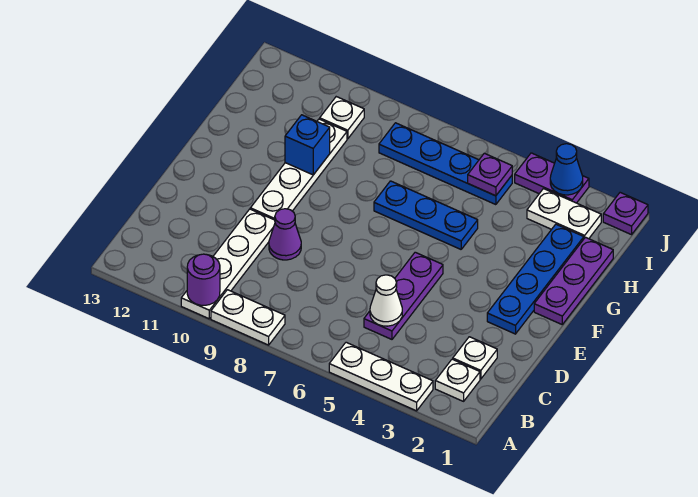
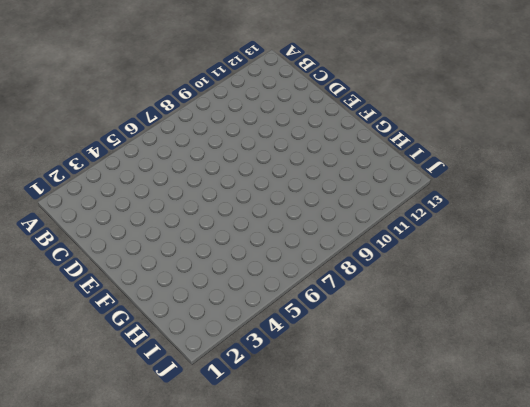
none -> white 1x3 plate [329,342,433,411]
none -> white 1x2 plate [211,290,285,345]
none -> white 1x4 plate [181,209,275,319]

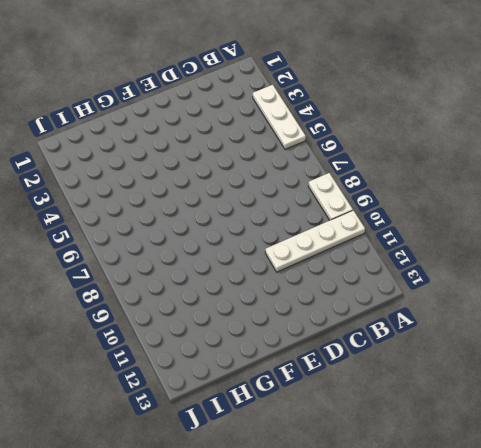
none -> white 1x1 plate [435,359,480,401]
none -> white 1x1 plate [453,337,497,379]
none -> purple 1x3 plate [364,252,443,339]

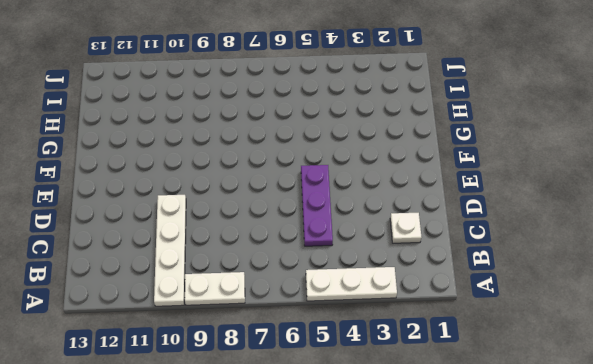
none -> white 1x1 plate [435,359,480,401]
none -> purple 1x1 cone [269,209,301,260]
none -> blue 1x4 plate [487,224,584,334]

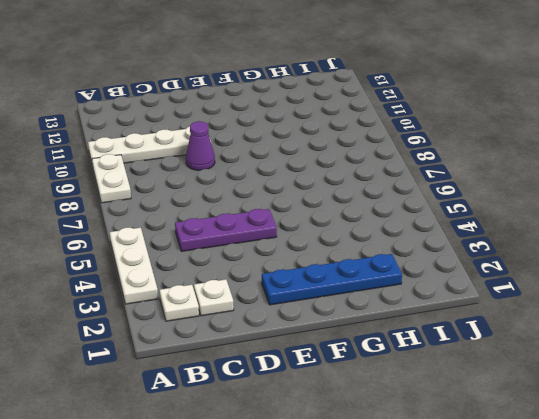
none -> white 1x4 plate [250,119,347,220]
none -> purple 1x3 plate [534,237,613,324]
none -> blue 1x3 plate [374,181,478,249]

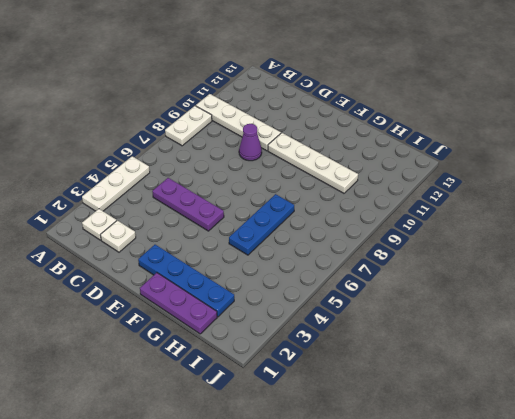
none -> white 1x2 plate [527,189,601,239]
none -> blue 1x4 plate [379,123,512,205]
none -> white 1x1 plate [320,97,364,139]

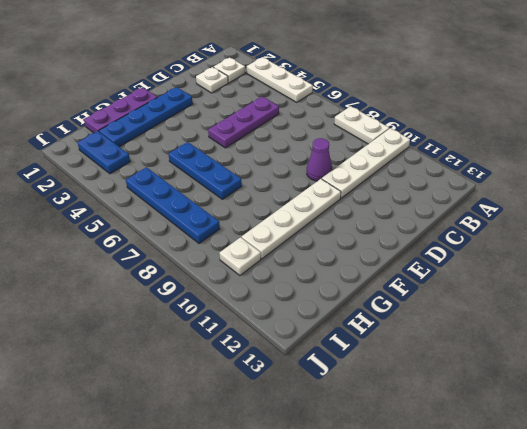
blue 1x2 plate [78,131,130,174] -> white 1x2 plate [527,189,601,239]
none -> purple 1x1 plate [603,193,648,235]
none -> purple 1x2 plate [515,153,589,203]
none -> purple 1x1 round brick [187,254,220,305]

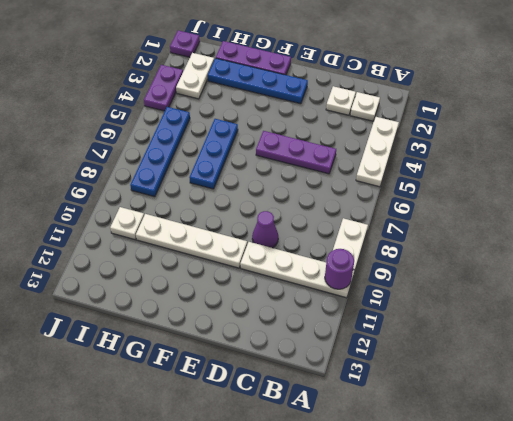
none -> white 1x1 cone [370,275,402,326]
none -> blue 1x1 brick [285,115,330,175]
none -> purple 1x1 plate [468,153,512,196]

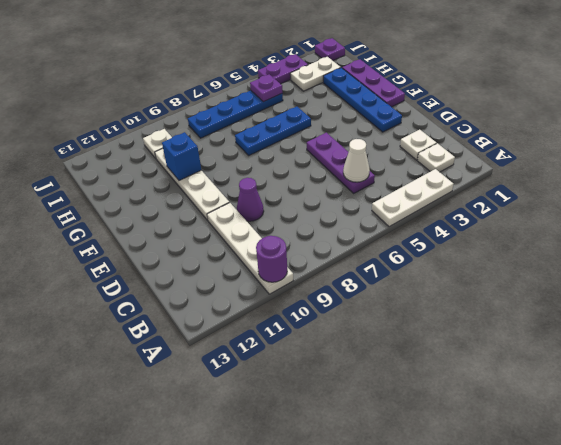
none -> white 1x2 plate [211,290,285,345]
none -> blue 1x1 cone [550,144,583,195]

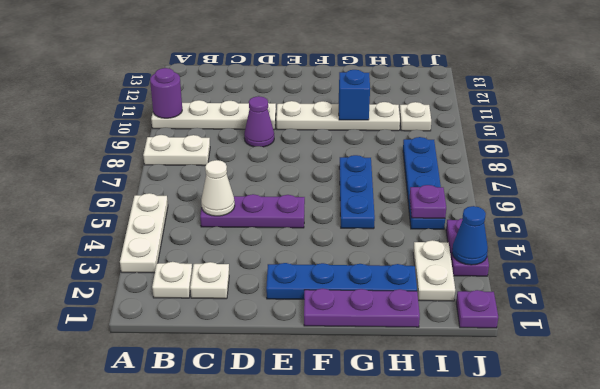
white 1x2 plate [143,135,210,166] -> white 1x2 plate turned to [211,290,285,345]

